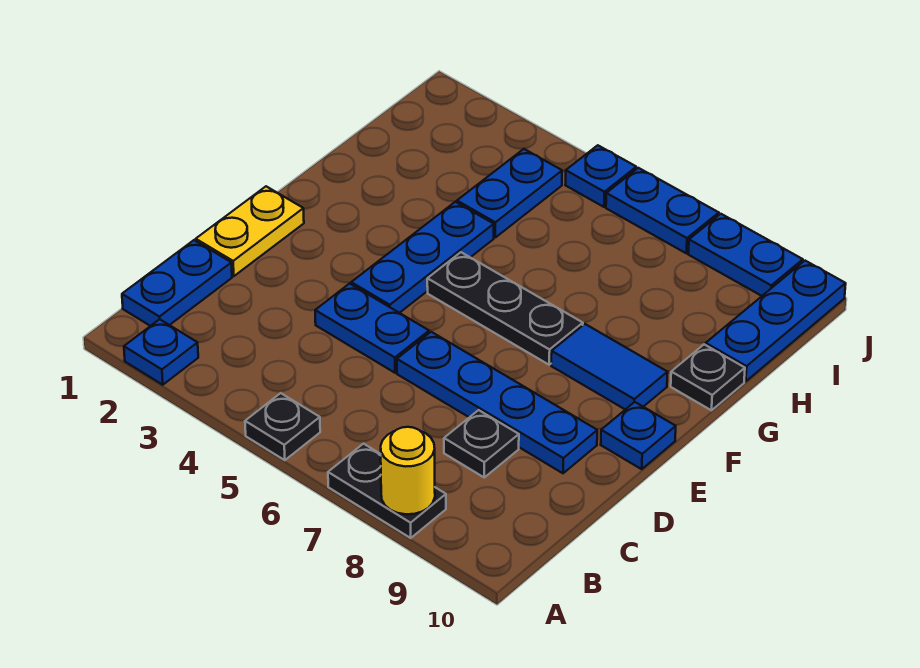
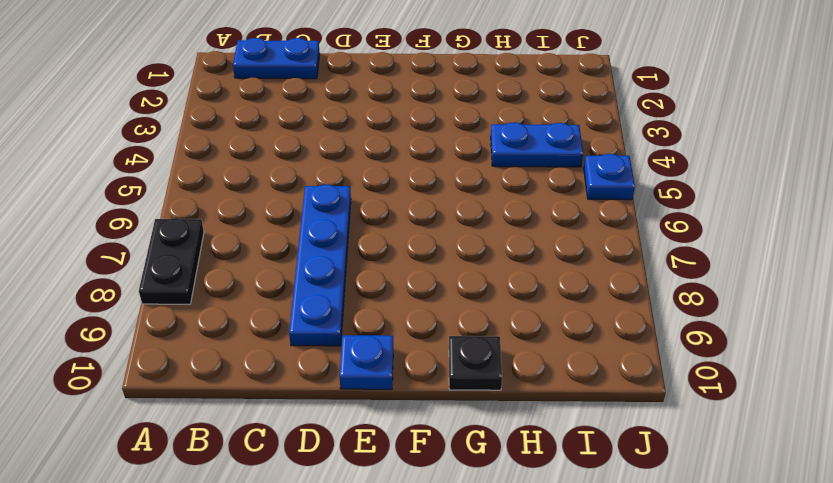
none -> blue 1x1 plate [124,319,198,385]
none -> black 1x1 plate [245,393,320,460]
none -> black 1x1 plate [444,410,519,477]

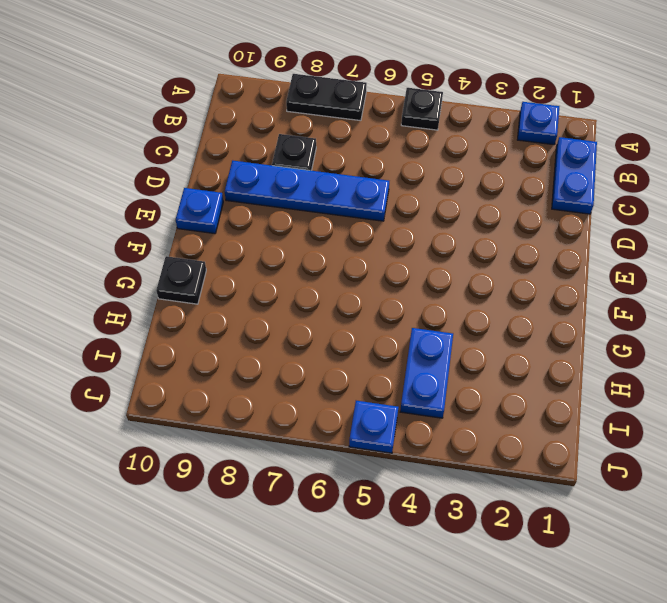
none -> yellow 1x2 plate [196,186,304,276]
none -> blue 1x2 plate [315,284,429,373]
none -> blue 1x3 plate [351,202,494,313]

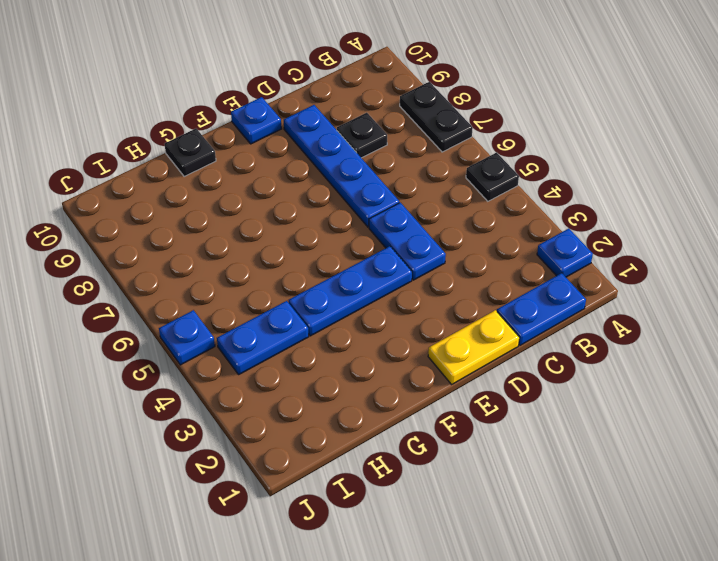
none -> black 1x3 plate [427,252,583,365]
none -> blue 1x2 tile [551,324,668,410]
none -> blue 1x3 plate [706,261,846,381]

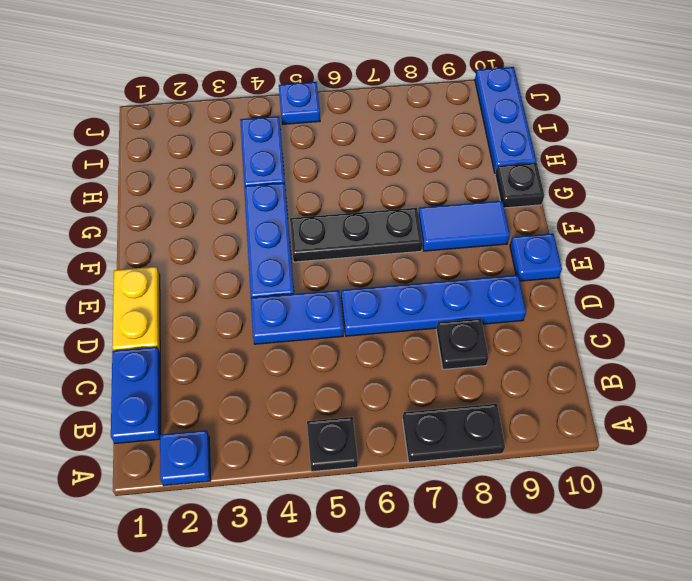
none -> blue 1x2 plate [606,168,719,253]
none -> blue 1x2 plate [688,214,803,296]
none -> yellow 1x1 round brick [381,427,435,514]

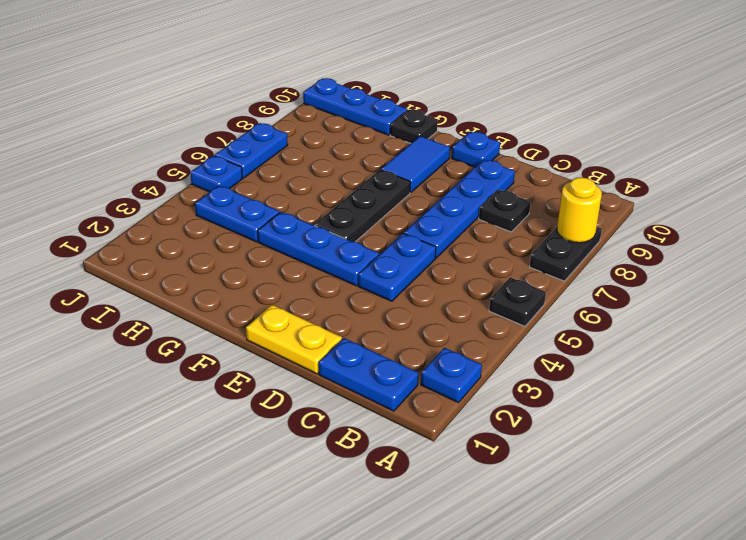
none -> blue 1x2 plate [688,214,803,296]

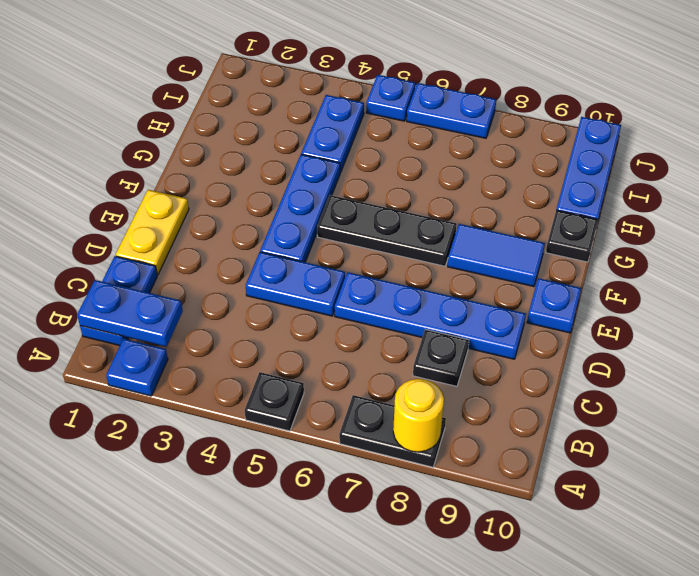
blue 1x2 plate [77,280,183,347] -> blue 1x2 plate moved to [688,214,803,296]

